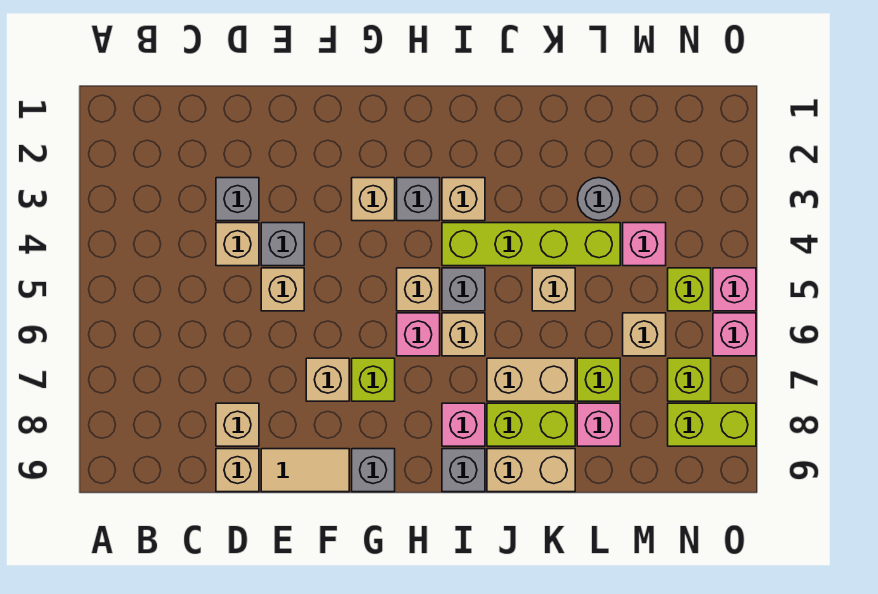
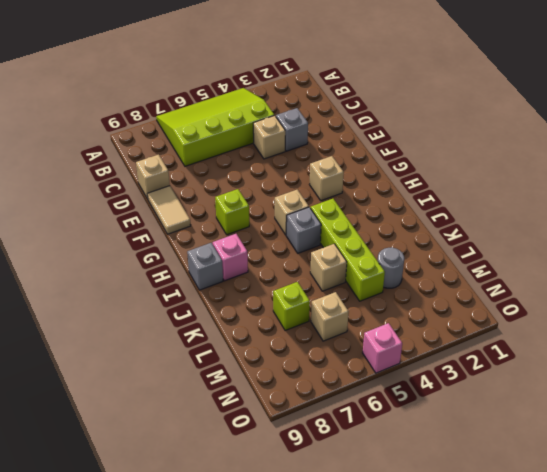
lime 3x4 slope [156,88,274,166] -> none
none -> tan 1x1 brick [216,403,259,446]
none -> grey 1x1 brick [261,223,304,266]
none -> tan 1x1 brick [261,268,304,311]
none -> tan 1x1 brick [306,358,349,401]

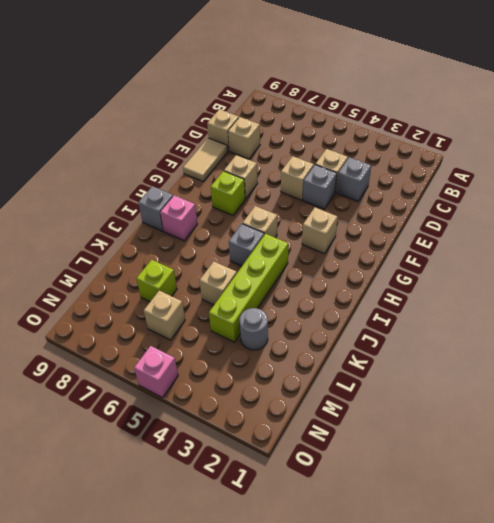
none -> grey 1x1 brick [352,449,395,492]
none -> grey 1x1 brick [397,178,440,221]
none -> pink 1x1 brick [397,313,440,356]
none -> tan 1x1 brick [442,178,485,221]

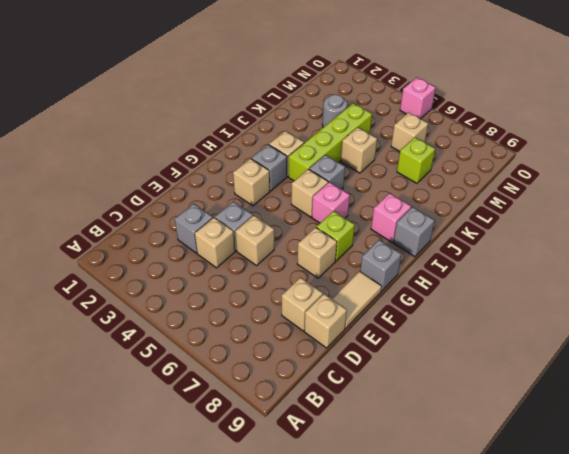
none -> tan 1x1 brick [442,313,485,356]
none -> tan 1x2 brick [487,358,575,401]
none -> lime 1x2 brick [487,403,575,446]
none -> tan 1x2 brick [487,449,575,492]

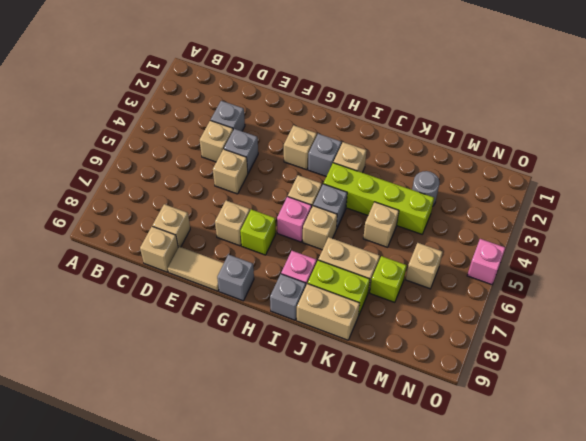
none -> pink 1x1 brick [577,403,620,446]
none -> pink 1x1 brick [623,223,666,266]
none -> lime 1x1 brick [668,268,711,311]
none -> lime 1x1 brick [668,358,711,401]

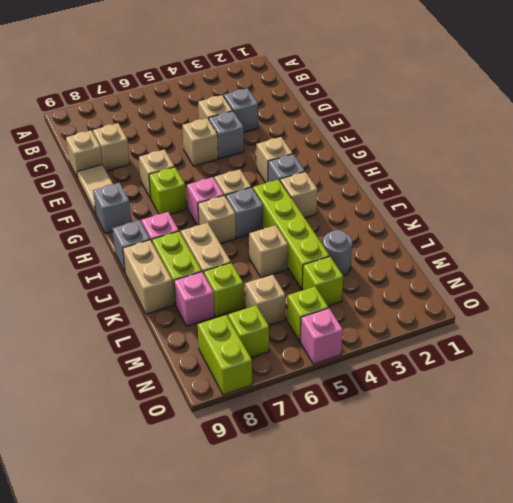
lime 1x1 brick [302,257,343,306] -> pink 1x1 brick [623,223,666,266]
none -> pink 1x1 brick [713,313,756,356]

